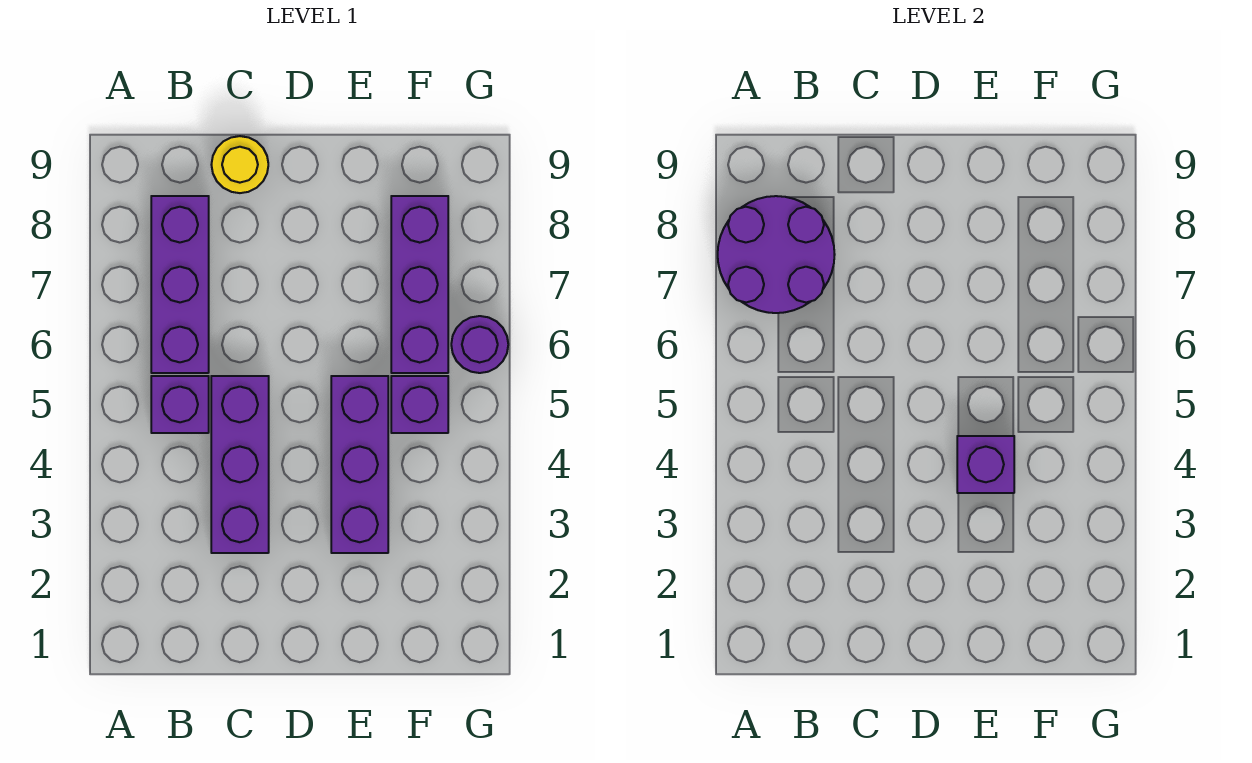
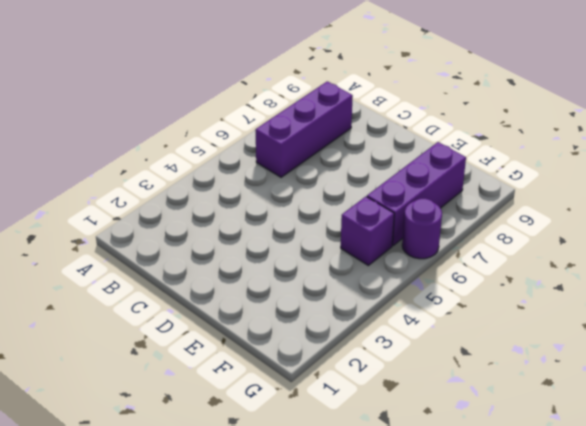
none -> purple 1x1 brick [151,376,209,433]
none -> purple 1x3 brick [211,376,269,553]

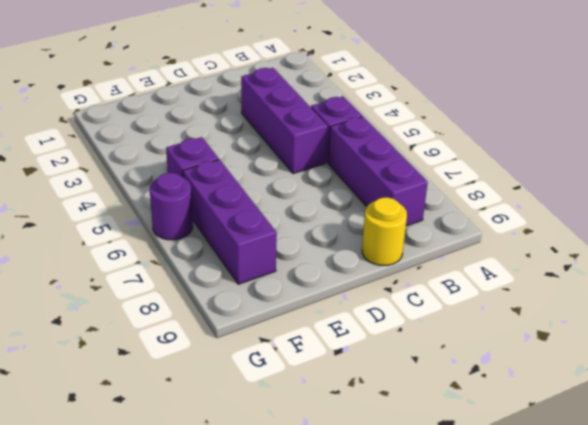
none -> purple 1x3 brick [331,376,388,553]
none -> purple 2x2 round brick [718,196,835,313]

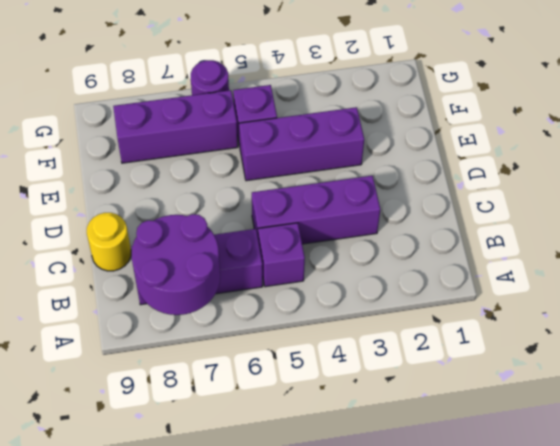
none -> purple 1x1 brick [957,436,1014,493]

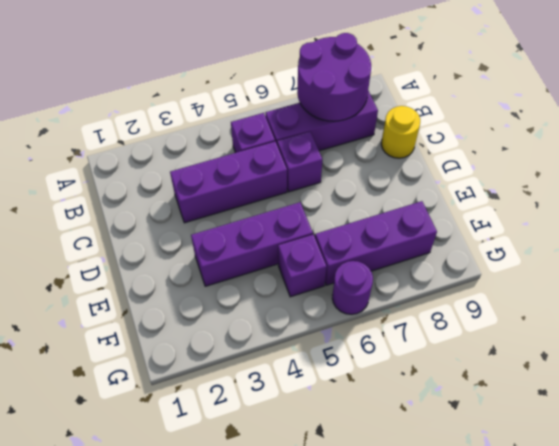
purple 1x1 brick [277,132,322,192] -> purple 1x1 brick moved to [957,436,1014,493]

